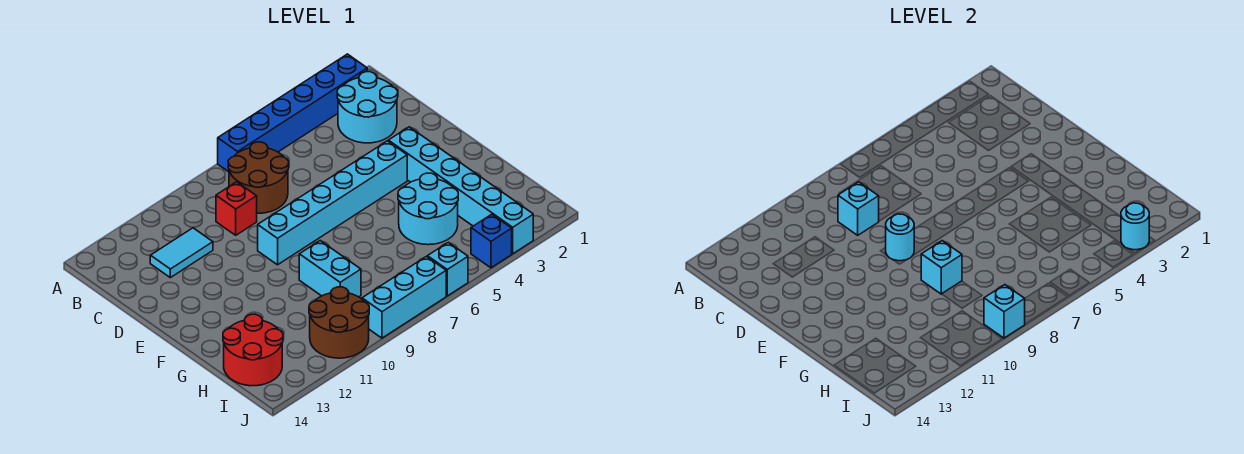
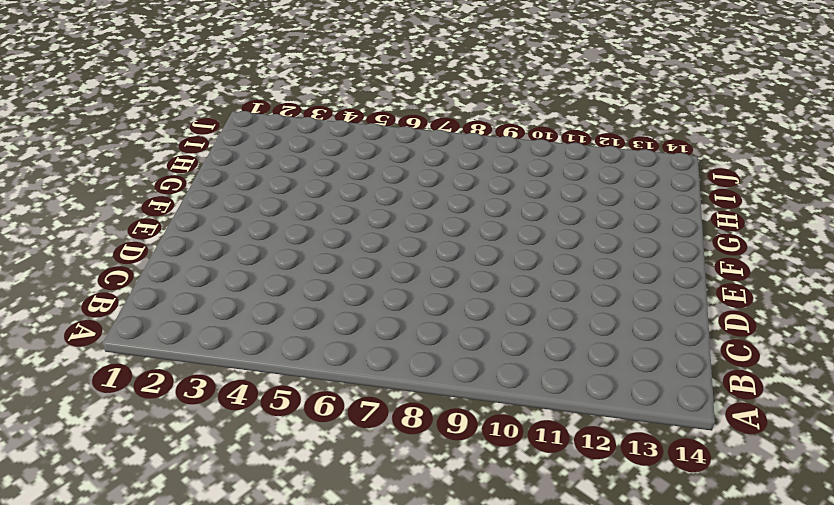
none -> blue 1x6 brick [218,54,367,172]
none -> cyan 2x2 round brick [337,72,398,143]
none -> brown 2x2 round brick [228,142,289,213]

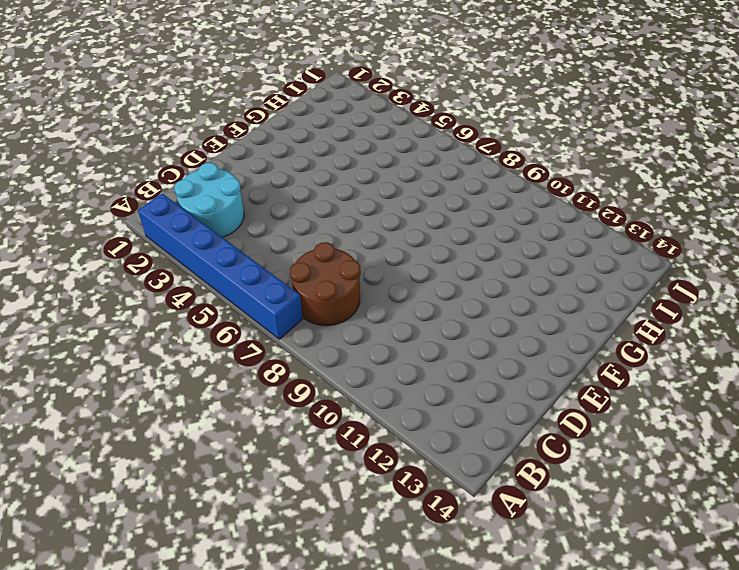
none -> red 1x1 brick [216,182,257,235]
none -> cyan 1x2 tile [150,228,213,278]
none -> cyan 1x6 brick [388,127,533,254]

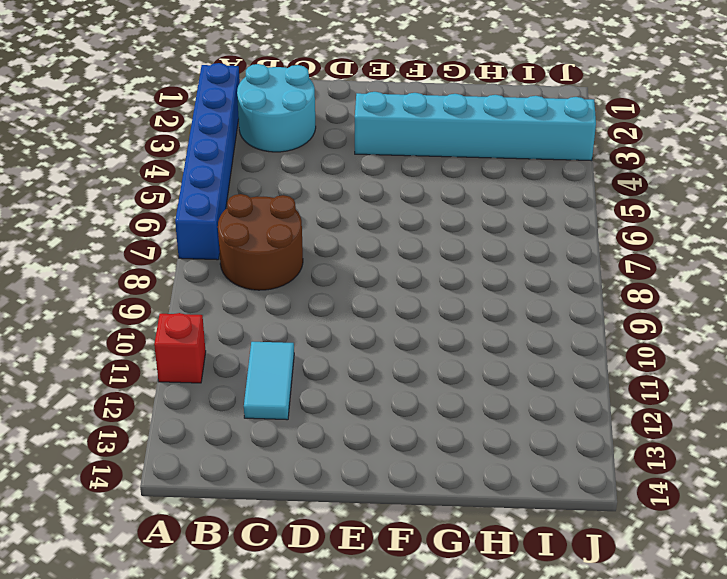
red 1x1 brick [154,313,206,383] -> red 1x1 brick moved to [216,182,257,235]
none -> cyan 1x6 brick [258,141,407,265]
none -> cyan 2x2 round brick [398,173,458,245]
none -> cyan 1x2 brick [299,241,361,297]

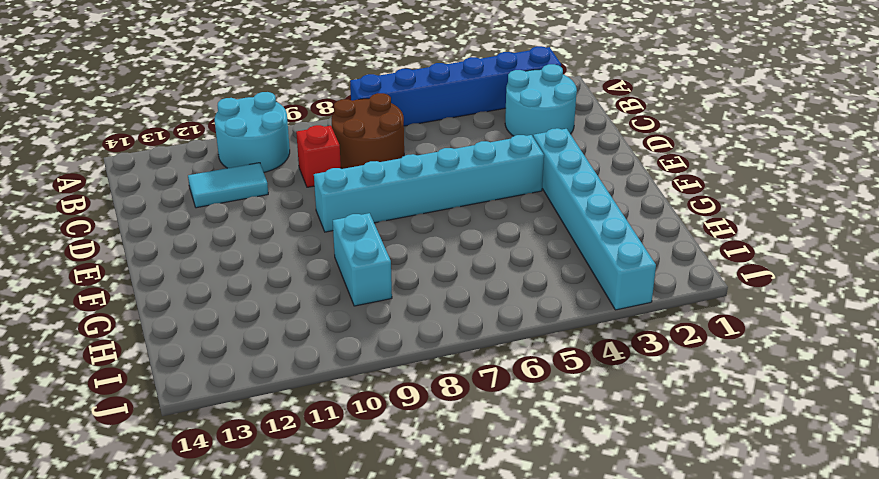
cyan 2x2 round brick [215,92,290,172] -> cyan 2x2 round brick moved to [398,173,458,245]
none -> red 2x2 round brick [223,314,283,386]
none -> brown 2x2 round brick [309,287,369,358]
none -> blue 1x1 brick [471,214,512,268]

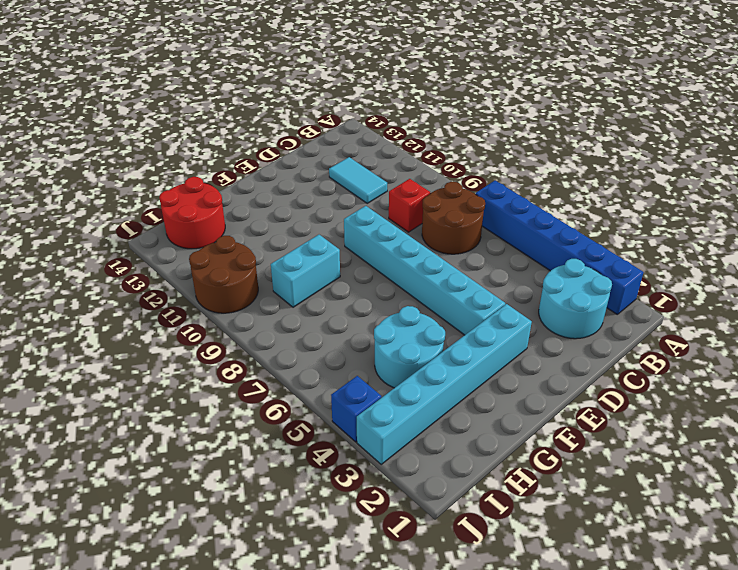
none -> cyan 1x1 brick [427,242,468,296]
none -> cyan 1x3 brick [362,257,446,338]
none -> cyan 1x1 brick [838,182,879,235]

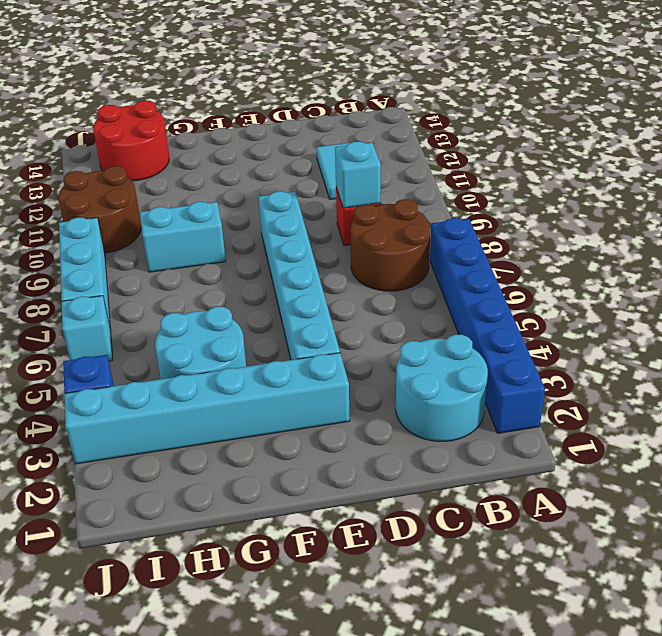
none -> cyan 1x1 round brick [886,214,914,261]
none -> cyan 1x1 brick [921,241,962,294]
none -> cyan 1x1 round brick [1121,203,1149,250]

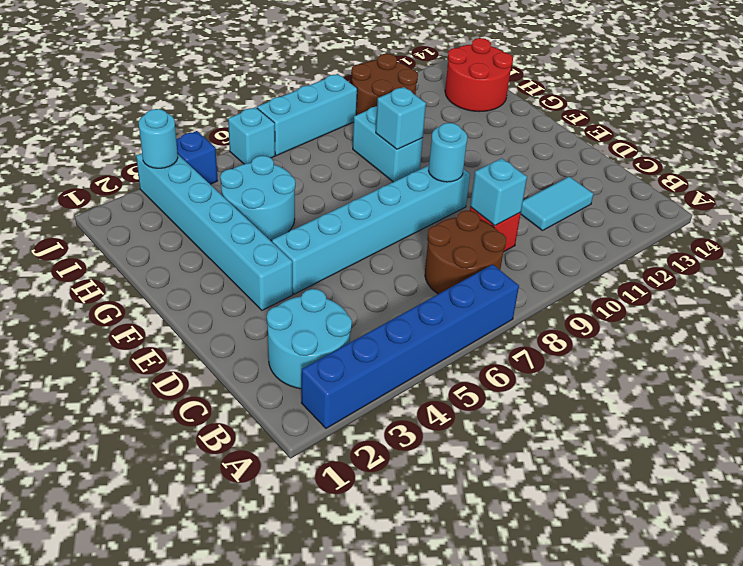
none -> cyan 1x1 brick [984,285,1025,338]

